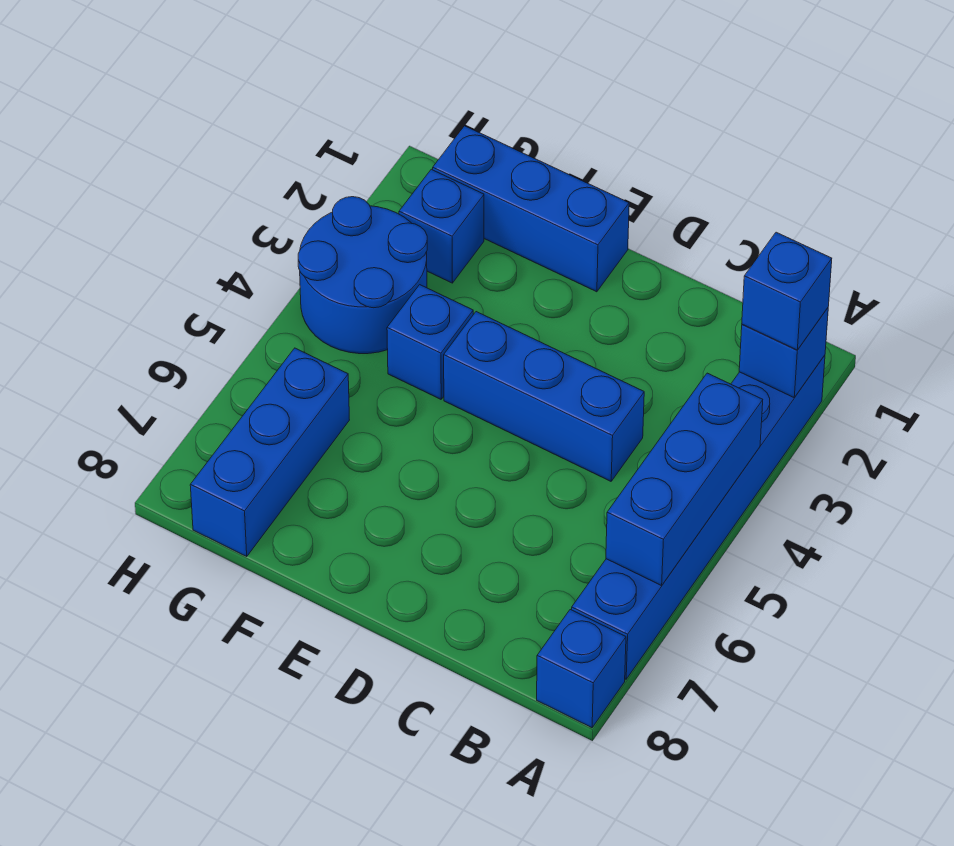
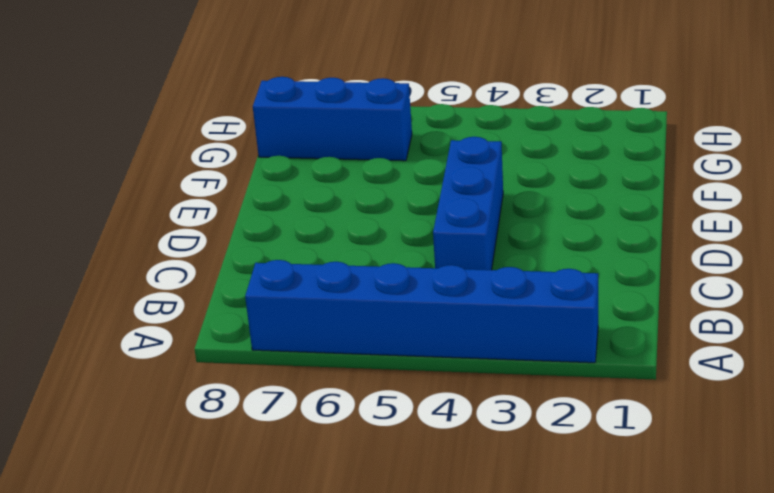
none -> blue 1x1 brick [537,610,626,728]
none -> blue 1x3 brick [433,126,629,292]

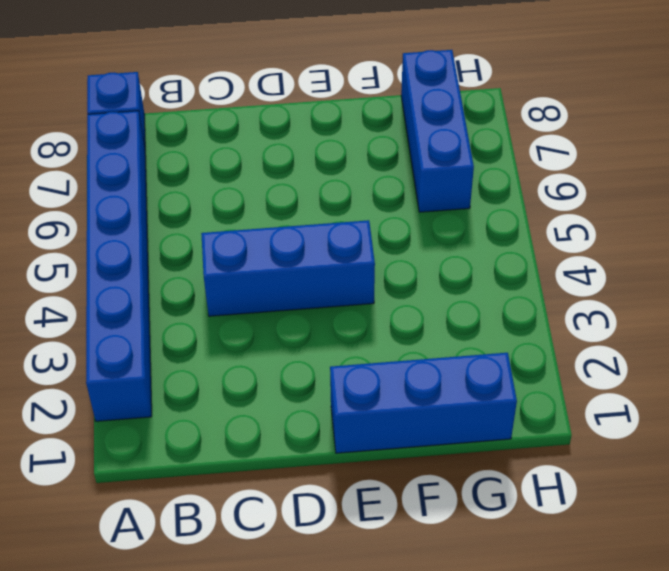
none -> blue 1x1 brick [387,285,473,399]
none -> blue 1x1 brick [399,169,484,283]

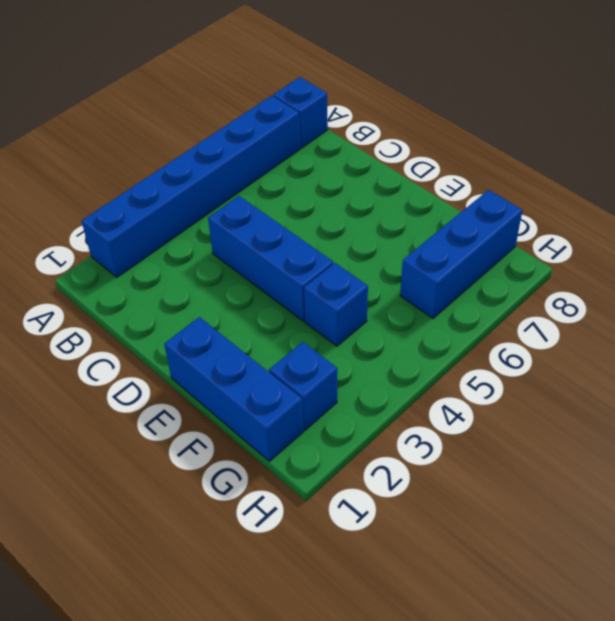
none -> blue 2x2 round brick [298,197,427,354]
none -> blue 1x1 brick [739,308,828,398]

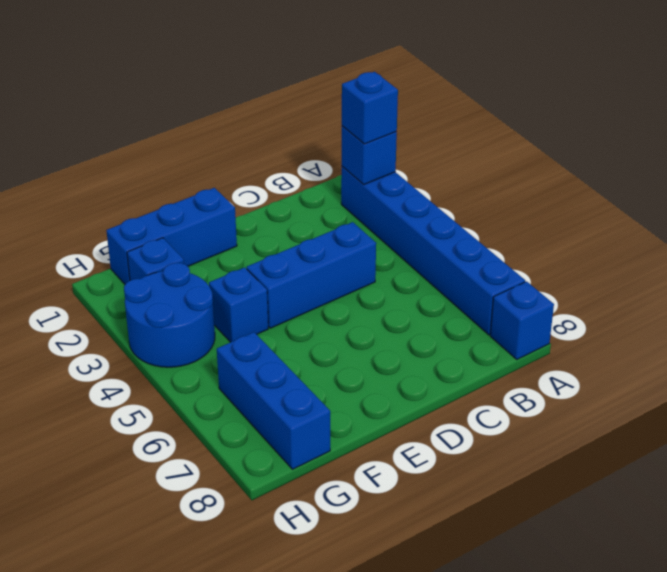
none -> blue 1x3 brick [606,373,763,586]

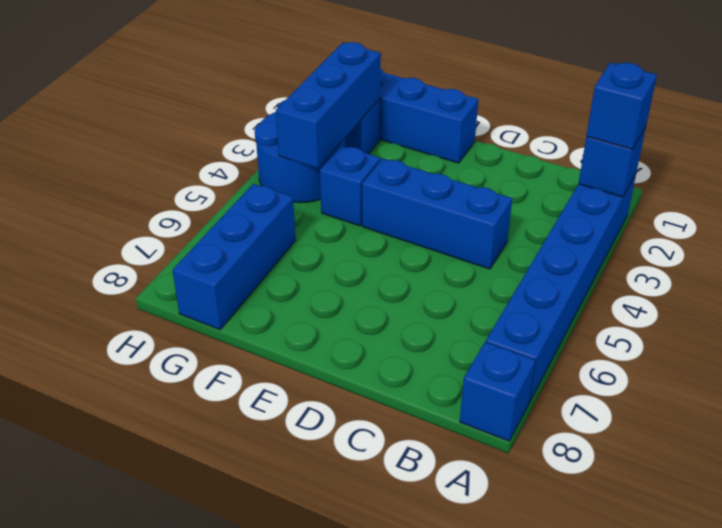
blue 1x3 brick [276,42,381,168] -> blue 1x3 brick moved to [606,373,763,586]

